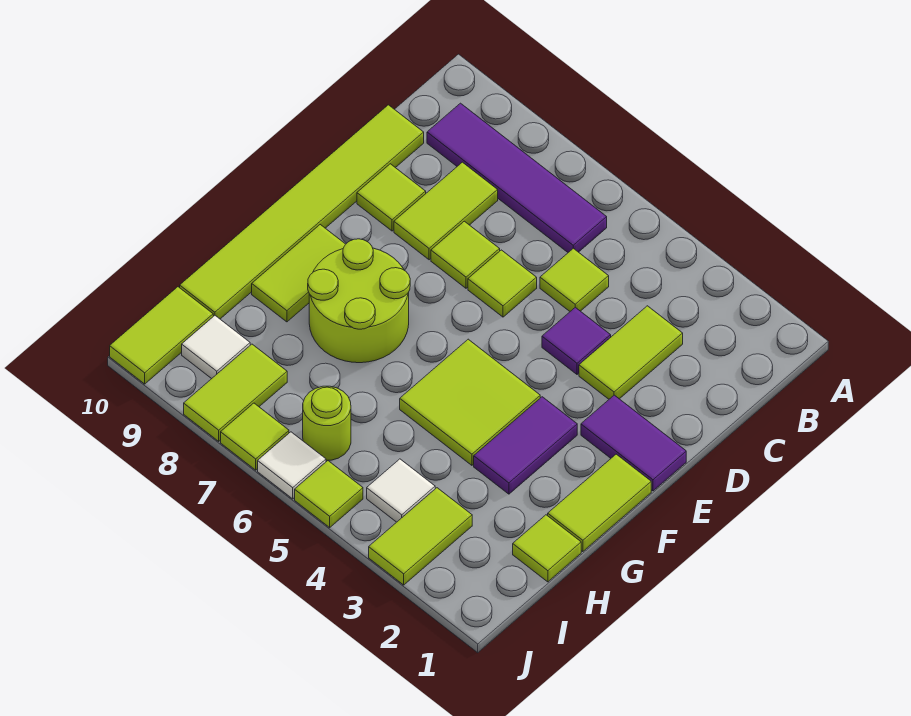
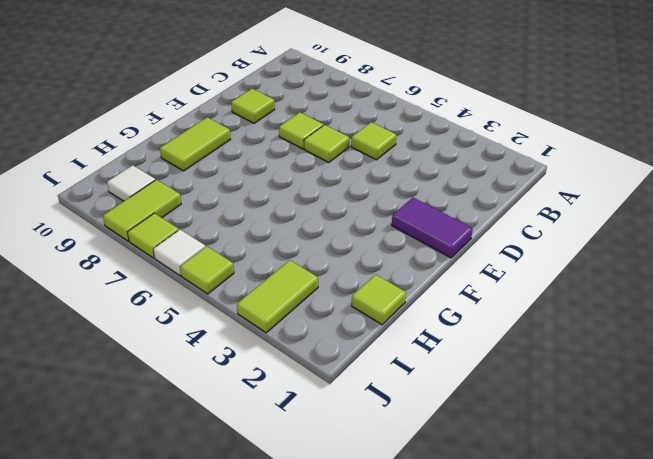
none -> purple 1x4 tile [427,103,607,252]
none -> lime 1x2 tile [579,306,683,399]
none -> lime 1x2 tile [394,162,498,260]

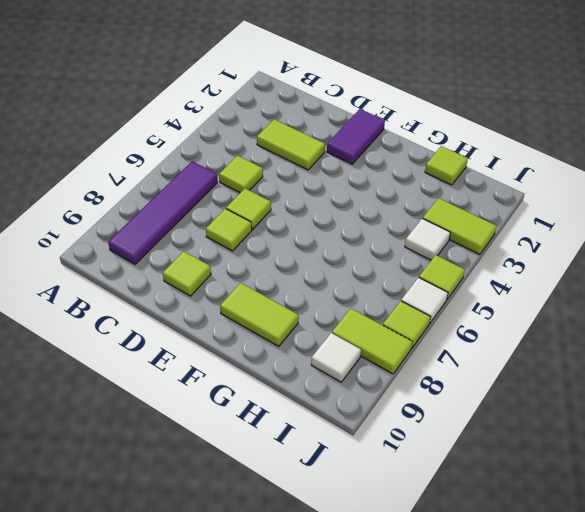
none -> lime 1x2 tile [394,162,498,260]
none -> lime 1x6 tile [180,105,424,319]
none -> purple 1x1 tile [542,307,611,374]

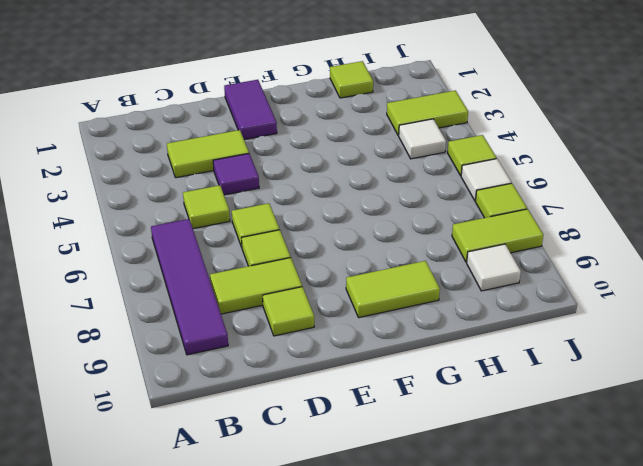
none -> lime 1x6 tile [180,105,424,319]
none -> lime 1x2 tile [548,454,651,552]
none -> purple 1x2 tile [474,397,577,494]

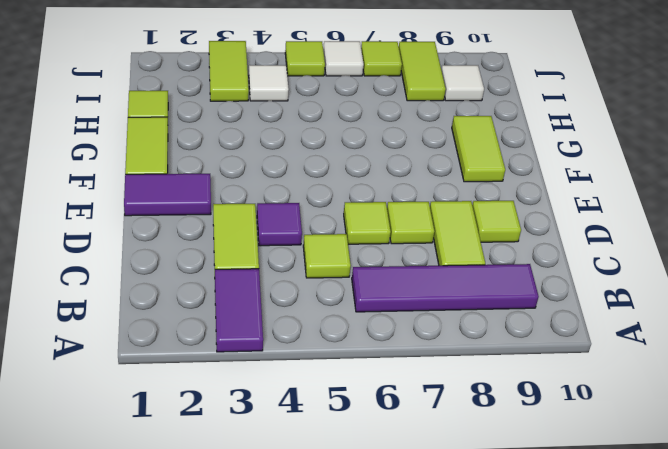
purple 1x2 tile [215,269,263,352] -> purple 1x2 tile moved to [474,397,577,494]
none -> lime 1x6 tile [180,105,424,319]
none -> lime 2x2 tile [400,339,540,465]
none -> lime 2x2 round brick [308,239,410,363]

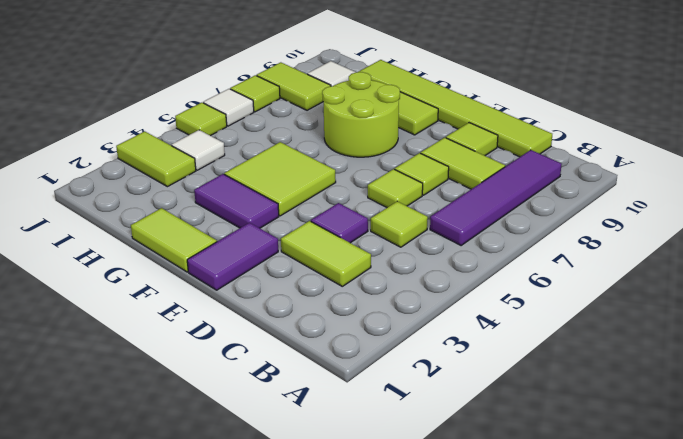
none -> lime 1x1 tile [513,515,581,582]
none -> lime 1x1 round brick [303,386,351,460]
none -> lime 1x2 tile [110,287,213,384]

